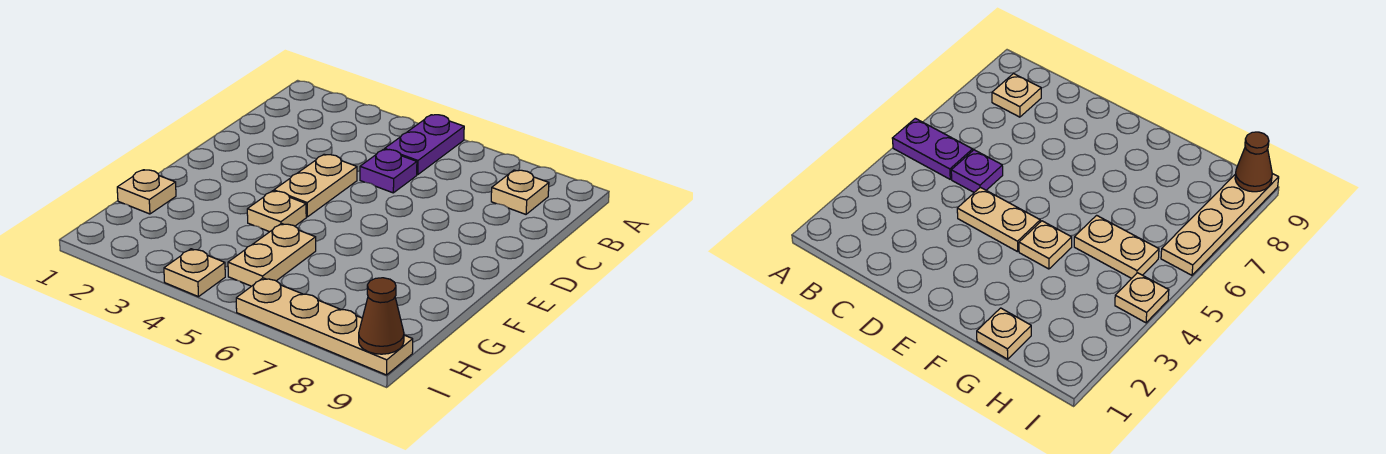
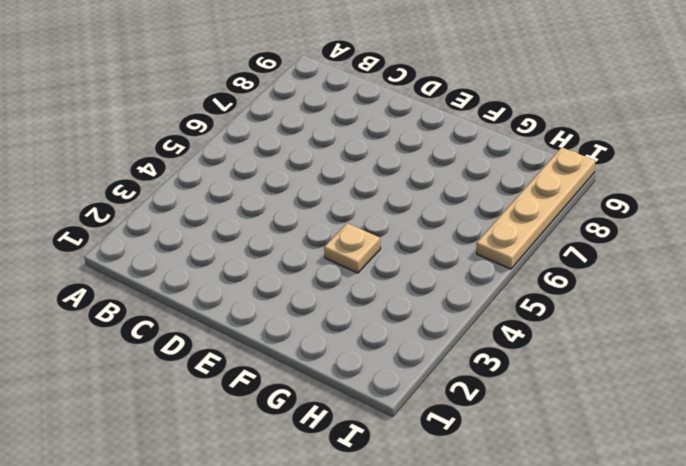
none -> purple 1x2 plate [385,115,464,175]
none -> tan 1x1 plate [491,170,549,214]

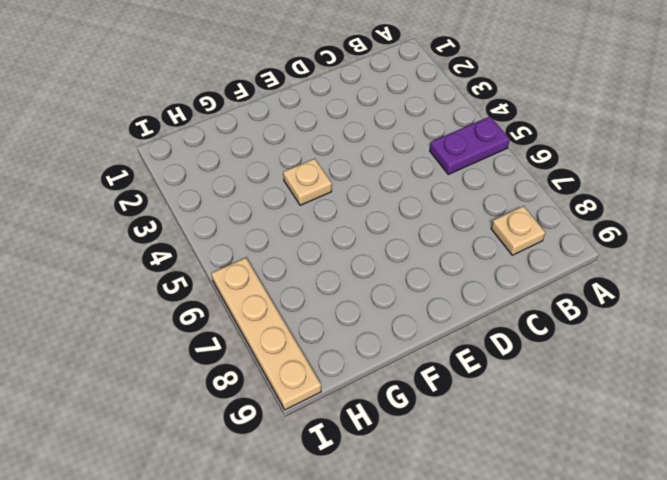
none -> purple 1x1 plate [360,149,417,193]
none -> tan 1x2 plate [274,154,357,217]

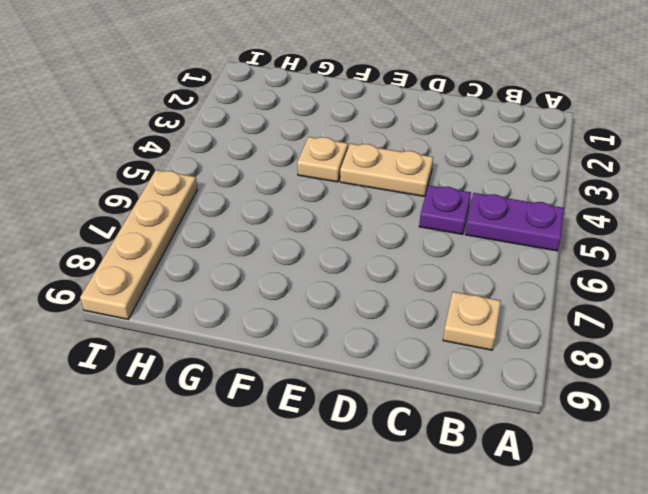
none -> tan 1x1 plate [117,170,176,214]
none -> tan 1x2 plate [228,224,316,286]

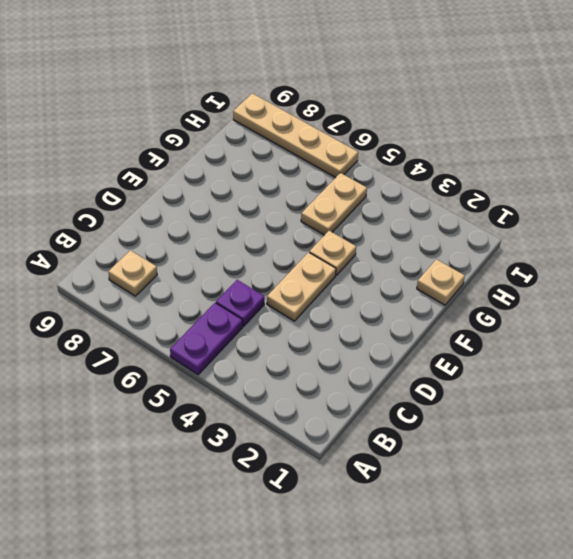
none -> tan 1x1 plate [164,249,225,297]
none -> brown 1x1 cone [359,278,404,354]

